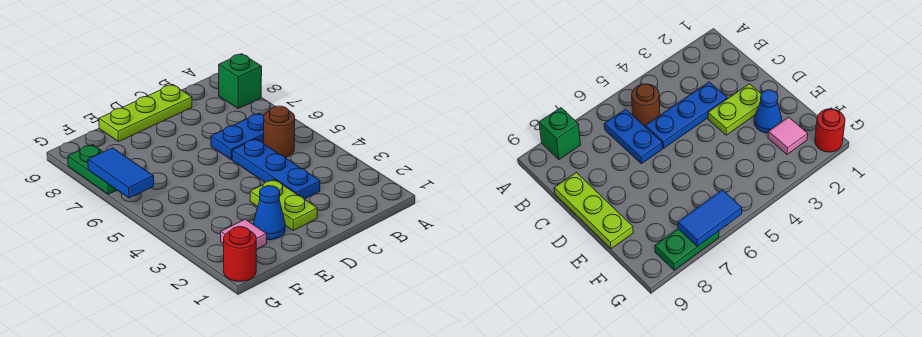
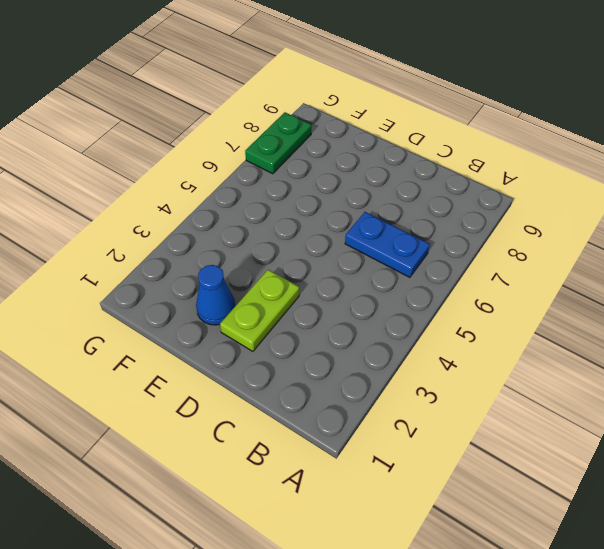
none -> green 1x1 brick [219,54,262,109]
none -> brown 1x1 round brick [263,106,295,158]

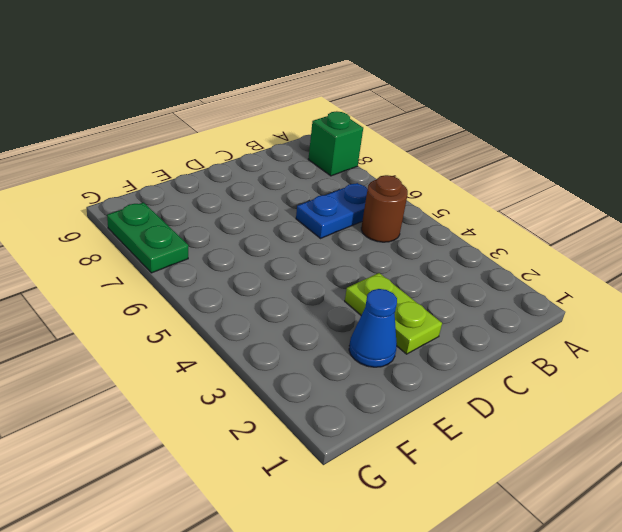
none -> blue 1x3 plate [232,139,320,199]
none -> lime 1x3 plate [99,85,192,142]

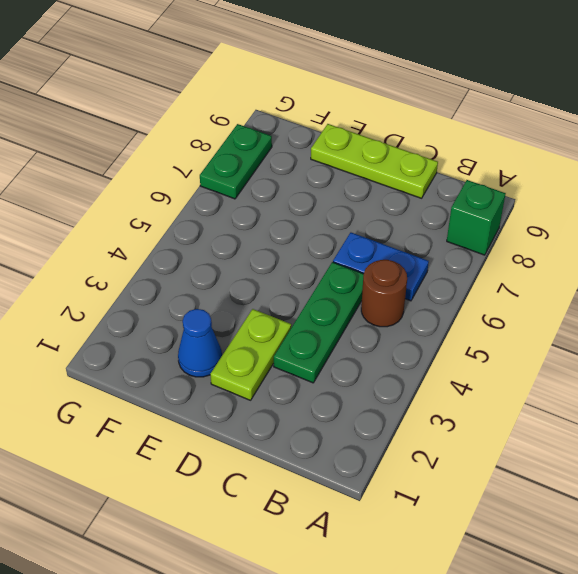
green 1x3 plate [274,262,364,383] -> blue 1x3 plate [232,139,320,199]
none -> pink 1x1 tile [221,219,267,249]
none -> red 1x1 round brick [224,227,256,282]

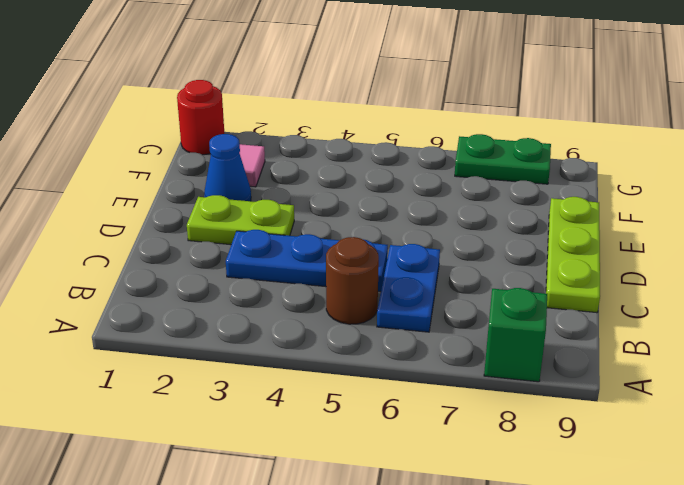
none -> blue 1x2 tile [88,148,154,198]

